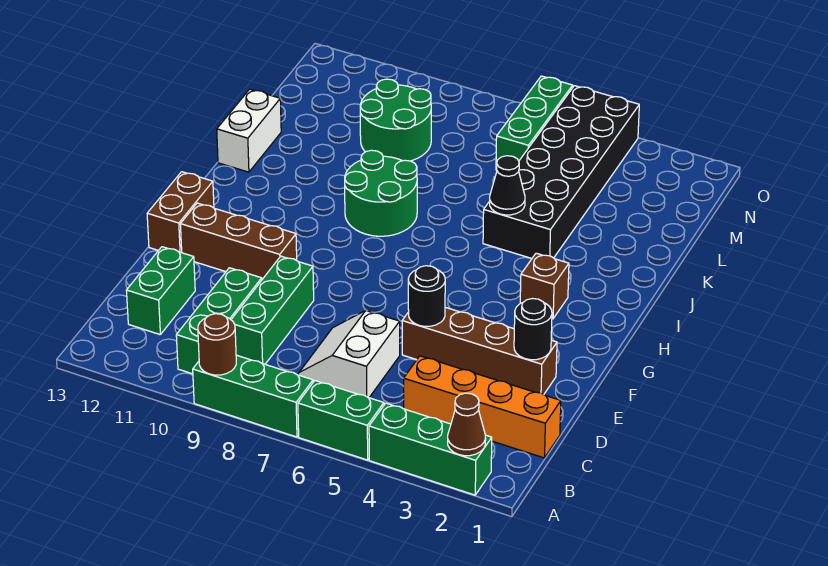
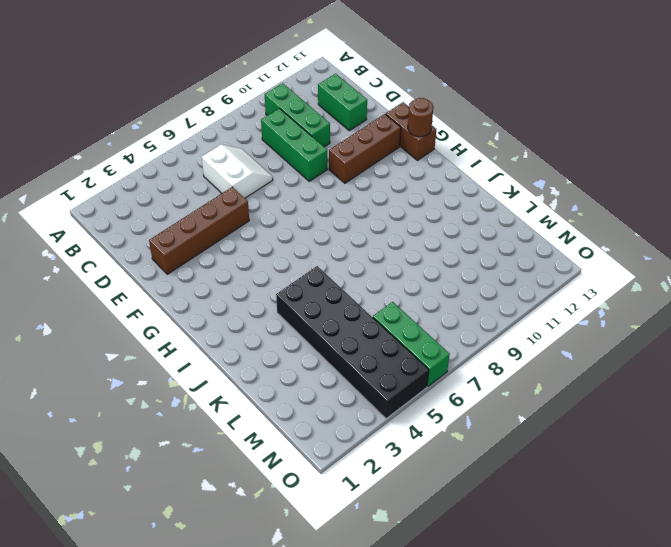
brown 1x1 round brick [408,98,433,137] -> brown 1x1 round brick moved to [198,314,236,375]
none -> green 1x3 brick [369,403,492,495]
none -> green 1x2 brick [298,381,384,460]
none -> green 1x3 brick [193,355,313,437]

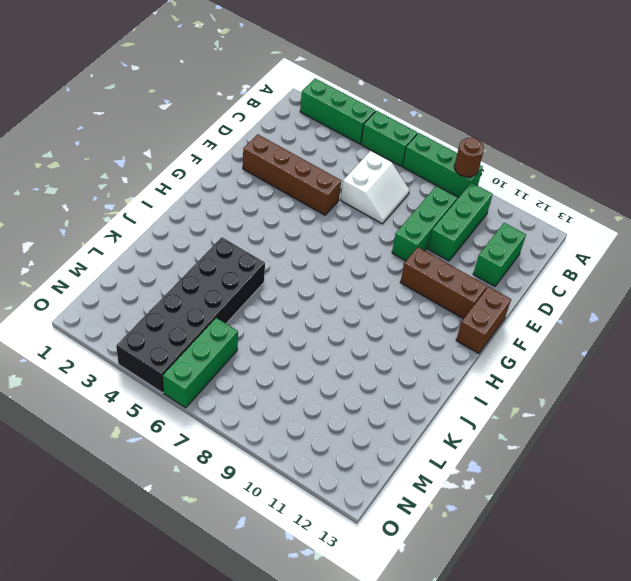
none -> orange 1x4 brick [404,356,561,458]
none -> brown 1x1 brick [520,253,569,319]
none -> green 2x2 round brick [345,150,417,236]

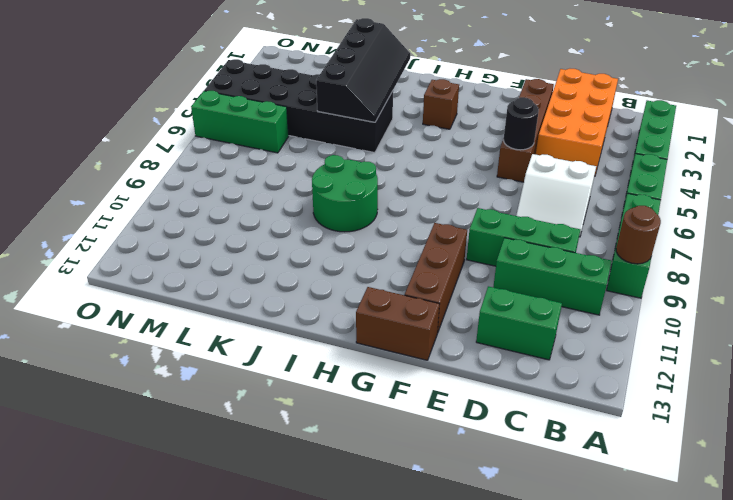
orange 2x4 brick [536,69,618,176] -> orange 1x4 brick [404,356,561,458]
black 2x4 slope [316,18,410,122] -> black 1x1 cone [490,156,525,215]
none -> white 1x2 brick [217,89,281,172]
none -> green 2x2 round brick [360,79,431,161]
none -> brown 1x1 cone [448,393,486,456]

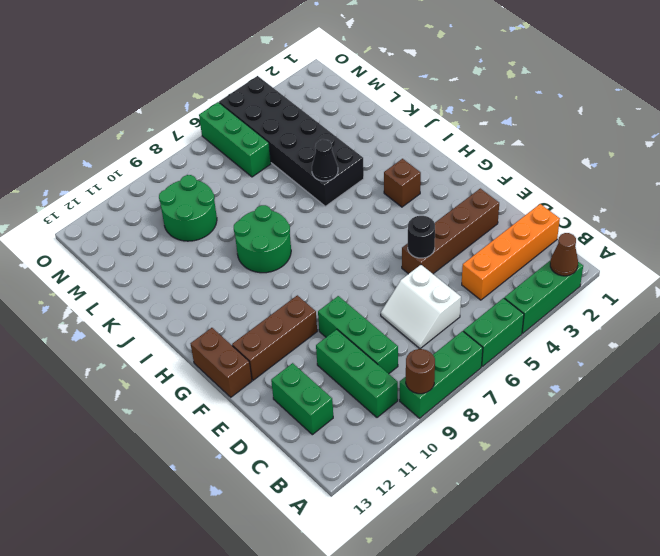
none -> white 1x2 brick [217,89,281,172]
none -> black 1x1 round brick [514,299,552,360]

